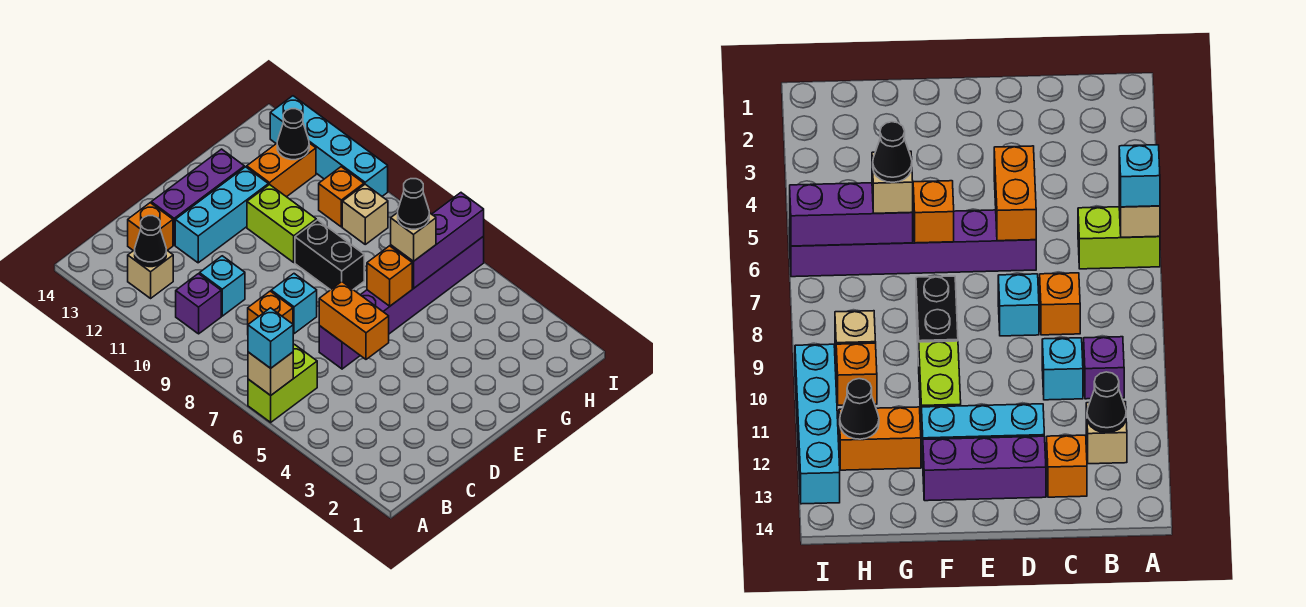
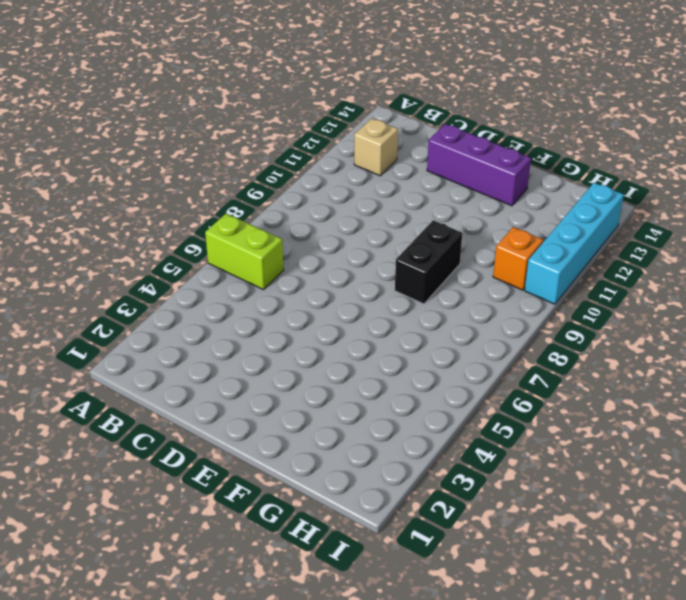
none -> purple 1x1 brick [176,274,221,334]
none -> orange 1x1 brick [248,291,293,324]
none -> cyan 1x1 brick [200,256,245,316]

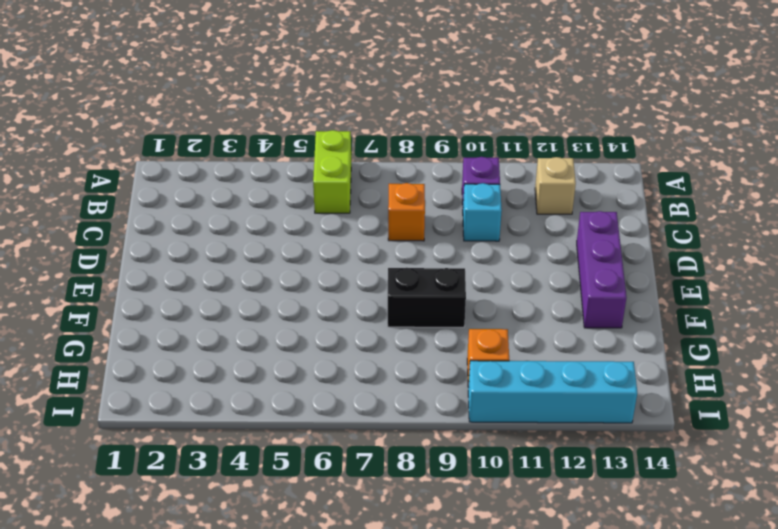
none -> orange 1x1 brick [128,203,173,251]
none -> purple 1x6 brick [319,236,484,369]
none -> cyan 1x1 brick [271,274,317,334]

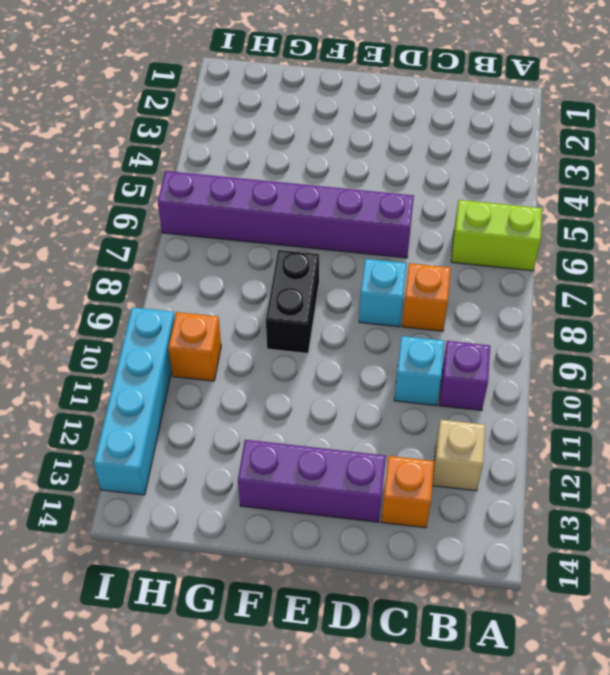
none -> cyan 1x3 brick [175,167,268,263]
none -> lime 1x2 brick [247,184,316,262]
none -> orange 1x2 brick [247,143,316,197]

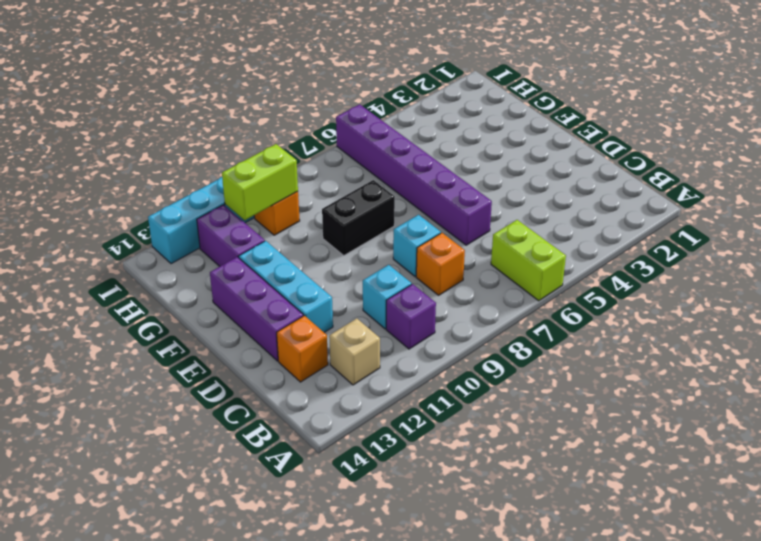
purple 1x2 brick [197,205,265,266] -> orange 1x2 brick [247,143,316,197]
lime 1x2 brick [222,144,298,220] -> lime 1x2 brick moved to [247,184,316,262]
none -> tan 1x1 brick [342,184,388,244]
none -> tan 1x1 brick [248,352,293,395]
none -> black 1x1 cone [135,216,166,267]

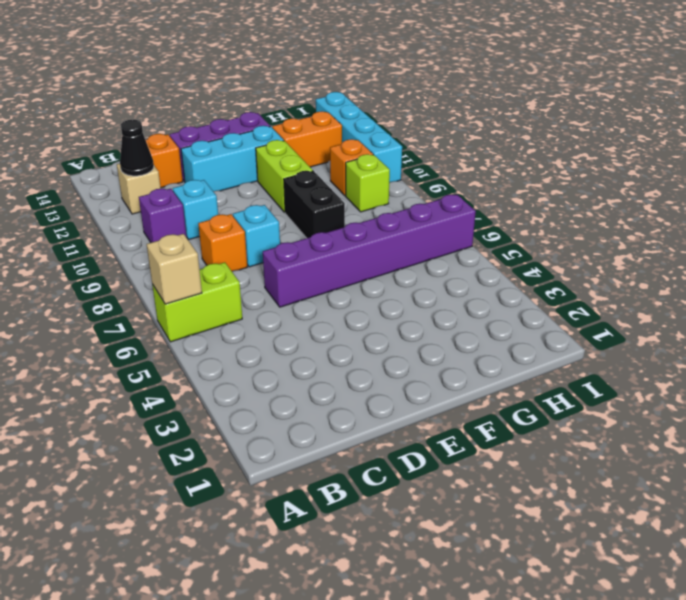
lime 1x1 brick [346,154,390,212] -> tan 1x1 brick [342,184,388,244]
none -> orange 1x2 brick [319,282,389,359]
none -> orange 1x1 brick [367,246,412,306]
none -> purple 1x3 brick [391,193,484,288]

